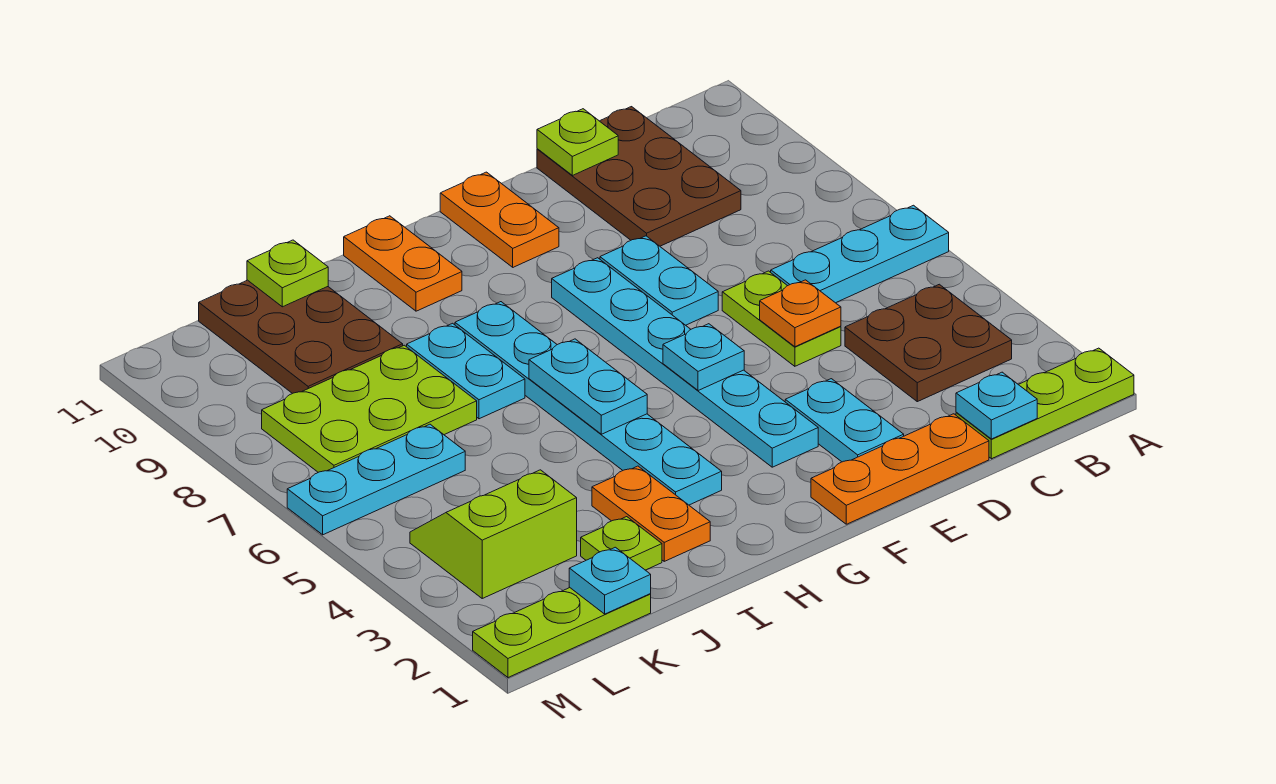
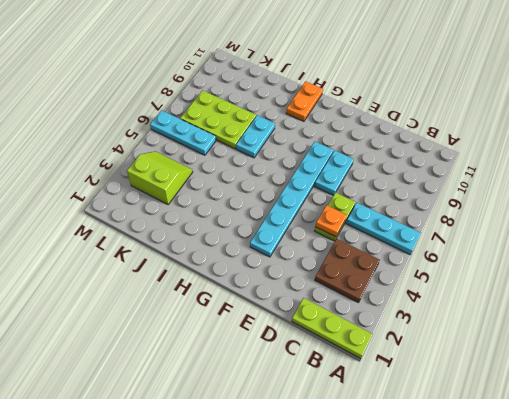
none -> brown 2x3 plate [537,107,741,246]
none -> orange 1x3 plate [811,414,989,524]
none -> cyan 1x2 plate [785,379,904,462]

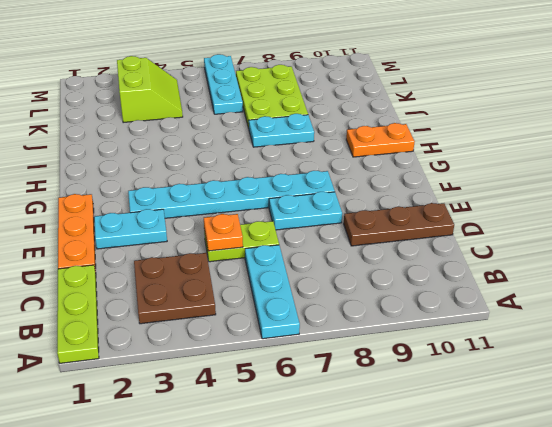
brown 1x3 plate [344,203,454,246] -> brown 2x3 plate [537,107,741,246]
none -> orange 1x2 plate [440,172,559,267]
none -> cyan 1x6 plate [455,302,722,505]
none -> orange 1x2 plate [592,466,710,561]

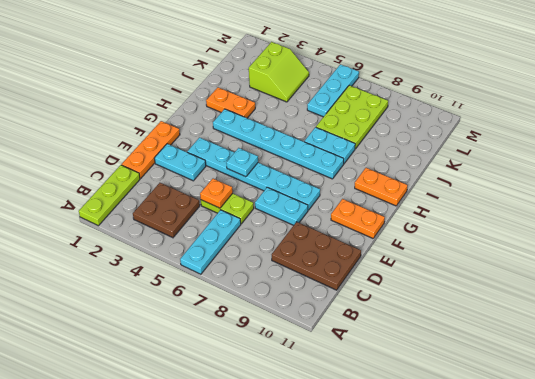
none -> lime 1x1 plate [581,517,662,570]
none -> brown 2x3 plate [199,280,403,394]
none -> lime 1x3 plate [473,588,651,678]

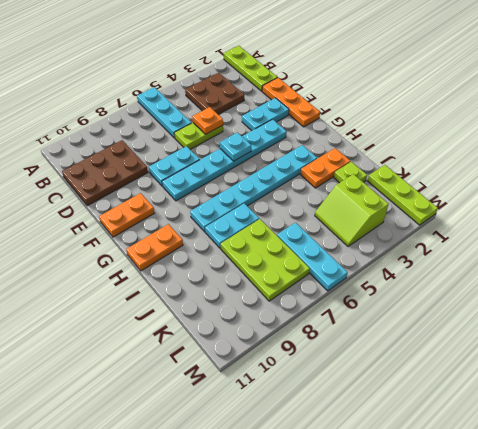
none -> brown 2x3 plate [199,280,403,394]
none -> cyan 1x1 plate [956,372,1037,439]
none -> lime 1x1 plate [537,109,618,176]

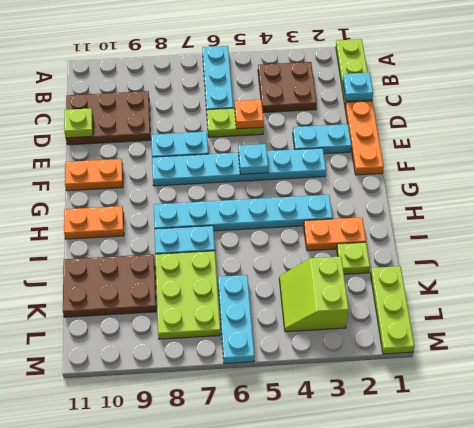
none -> cyan 1x2 plate [529,339,647,434]
none -> lime 1x1 plate [247,240,328,307]
none -> cyan 1x1 plate [569,547,651,614]

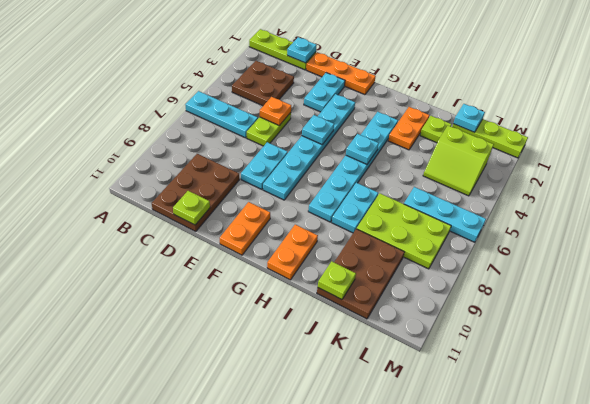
cyan 1x1 plate [346,134,379,164] -> cyan 1x2 plate [529,339,647,434]

